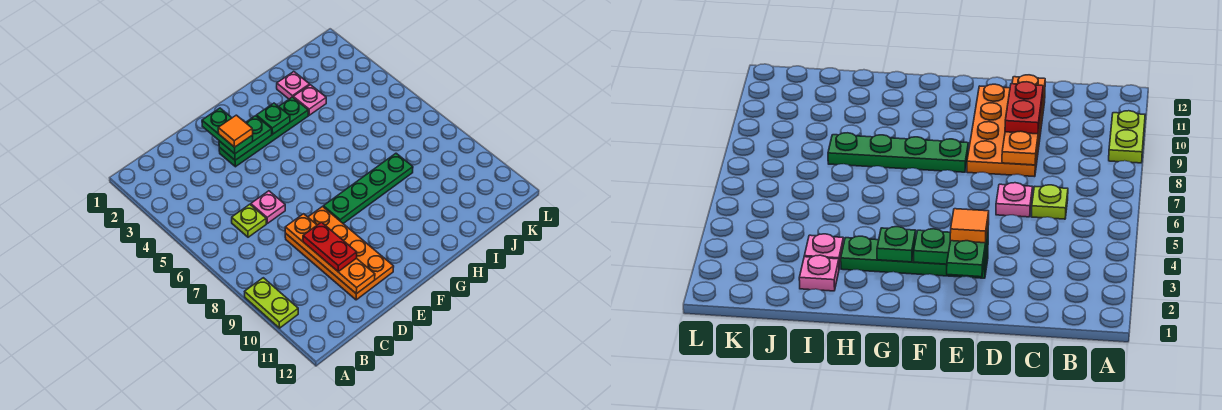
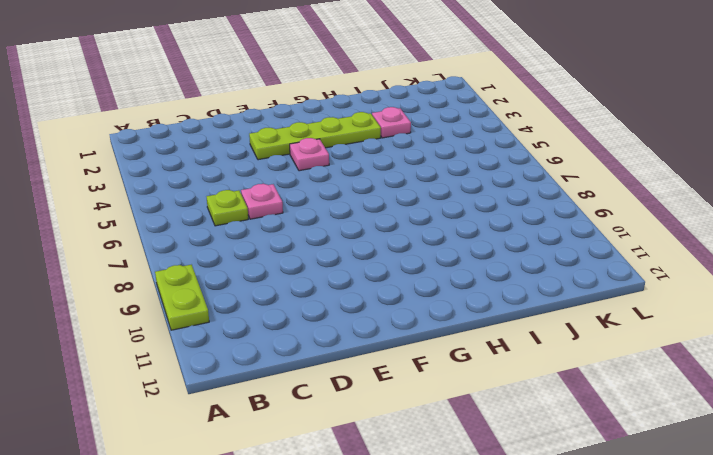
lime 1x4 plate [249,112,381,160] -> green 1x4 plate [219,97,308,167]
pink 1x1 plate [290,138,329,171] -> pink 1x1 plate moved to [277,72,310,99]
none -> orange 2x4 plate [285,207,394,300]
none -> green 1x4 plate [323,153,413,224]
none -> orange 1x4 plate [285,214,375,294]

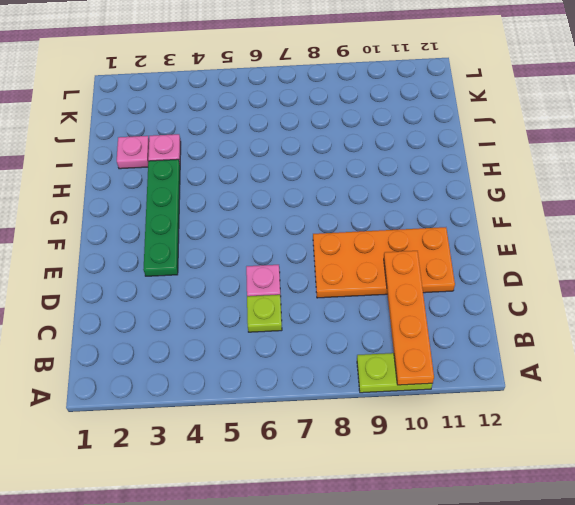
orange 1x4 plate [384,251,434,385] -> orange 1x4 plate turned to [285,214,375,294]
none -> green 1x4 plate [323,153,413,224]
none -> green 1x2 plate [219,116,272,160]
none -> green 1x1 plate [256,103,290,134]

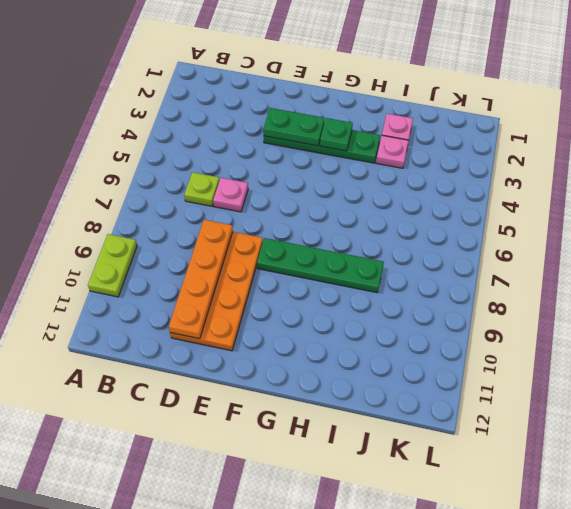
none -> red 1x2 plate [303,222,357,271]
none -> green 1x2 plate [202,108,253,154]
none -> orange 1x1 tile [218,115,253,147]

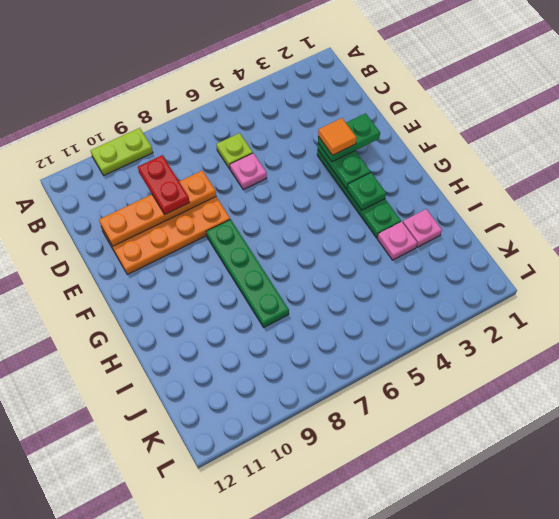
red 1x2 plate [138,155,190,214] -> red 1x2 plate turned to [303,222,357,271]

